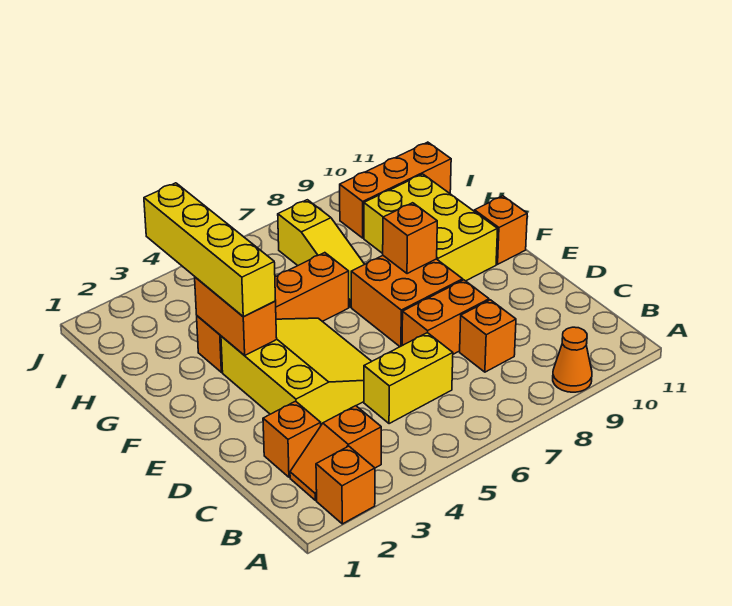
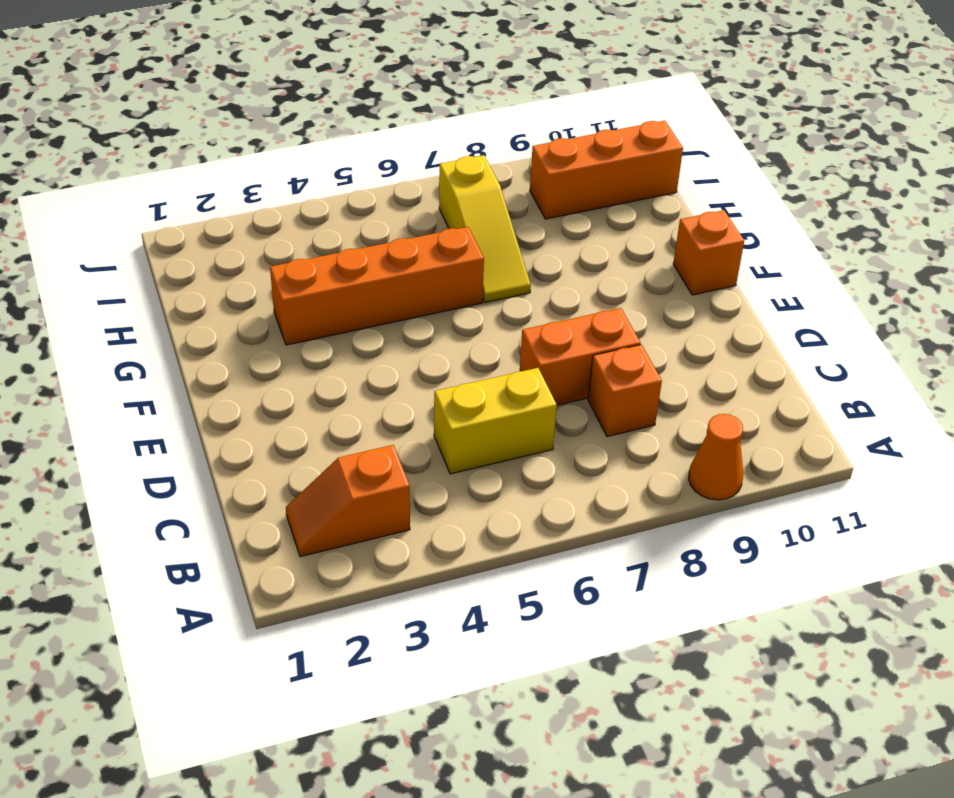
none -> orange 1x1 brick [316,446,375,524]
none -> orange 1x1 brick [263,401,321,477]
none -> yellow 3x3 slope [221,318,372,424]

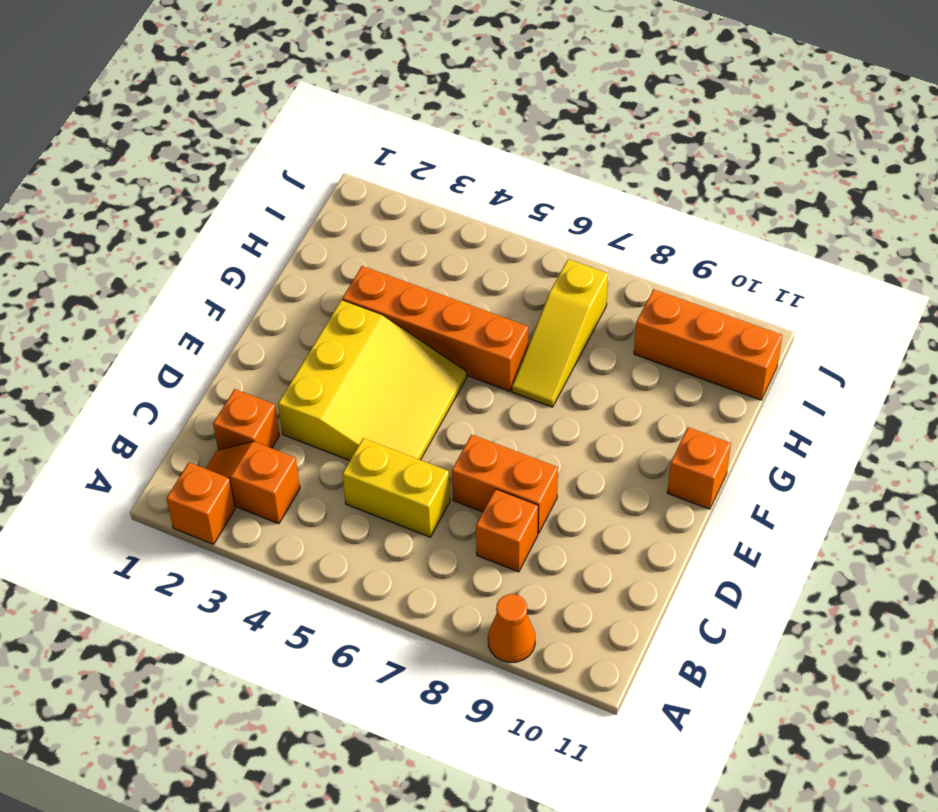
none -> orange 2x2 brick [351,256,463,347]
none -> yellow 2x3 brick [364,174,498,281]
none -> orange 1x2 brick [195,277,277,355]

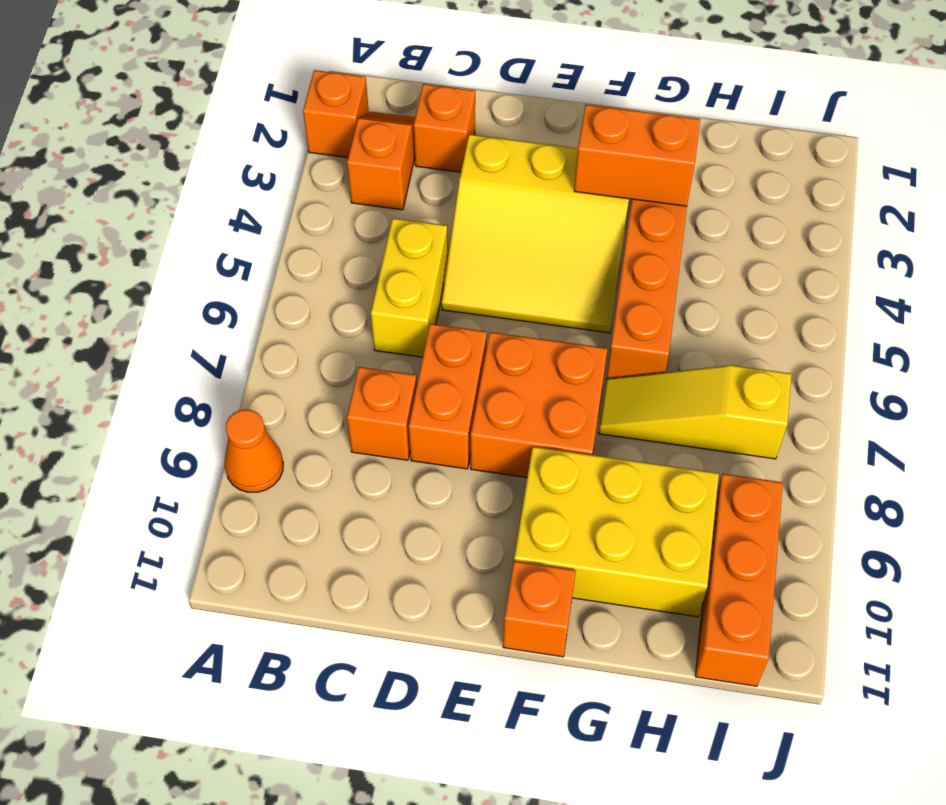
none -> orange 1x1 brick [383,203,437,274]
none -> yellow 1x4 brick [144,183,276,317]

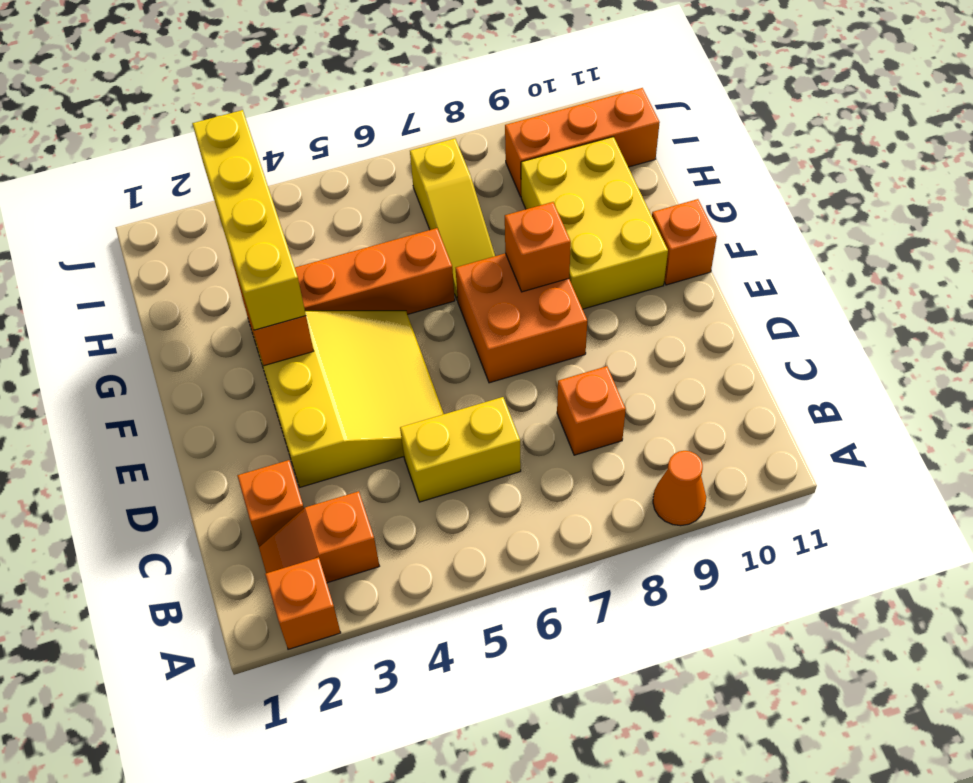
none -> orange 1x2 brick [402,280,489,354]

